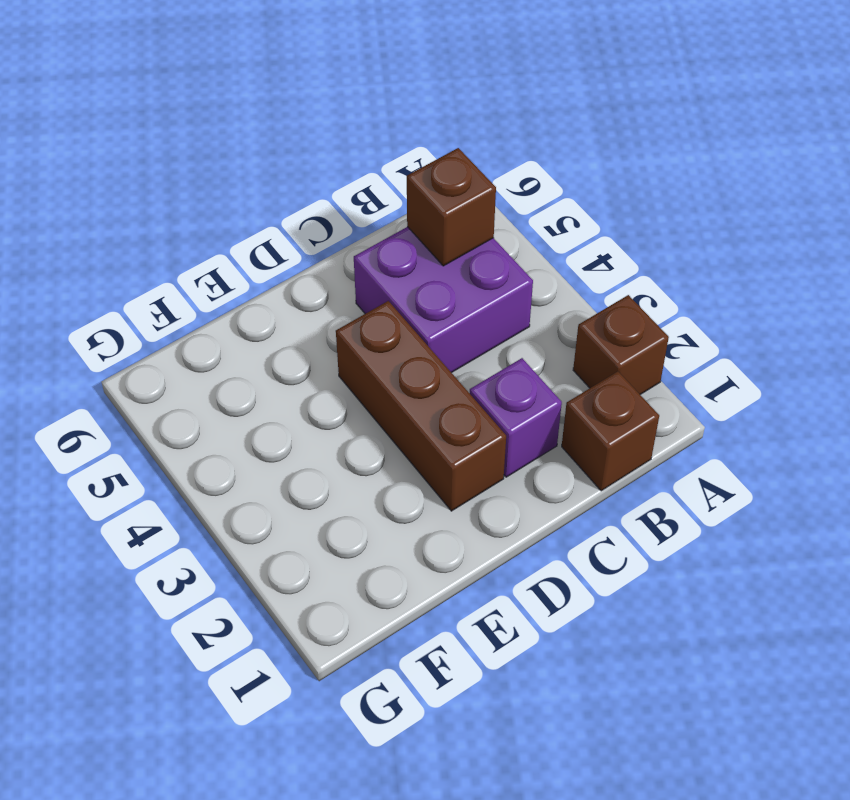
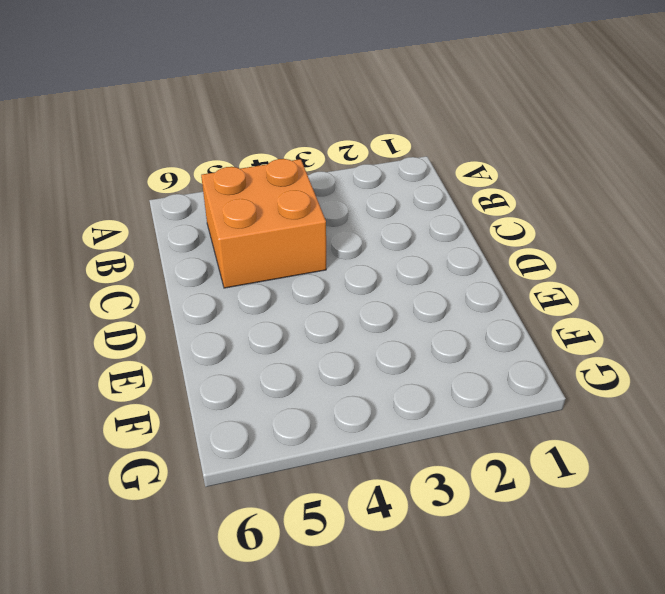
orange 2x2 brick [201,159,326,288] -> purple 2x2 brick [354,227,533,373]
none -> brown 1x1 brick [573,295,669,395]
none -> brown 1x1 brick [562,371,659,491]

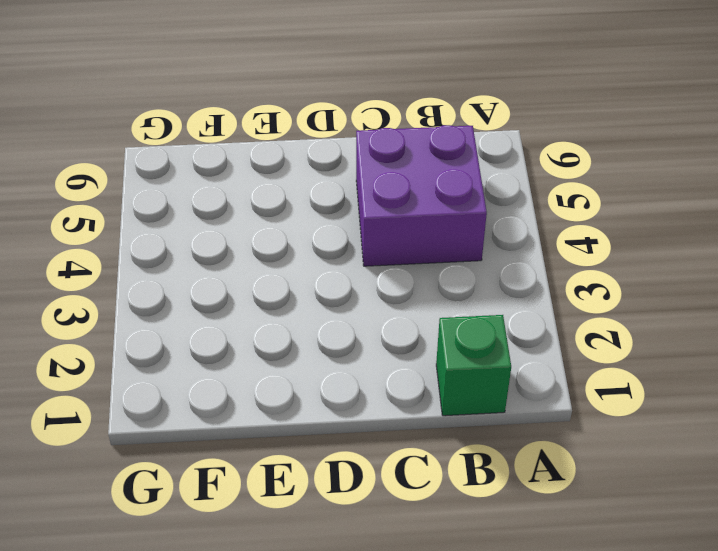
green 1x1 brick [436,315,511,416] -> brown 1x1 brick [562,371,659,491]
none -> brown 1x1 brick [573,295,669,395]
none -> purple 1x1 brick [470,358,562,477]

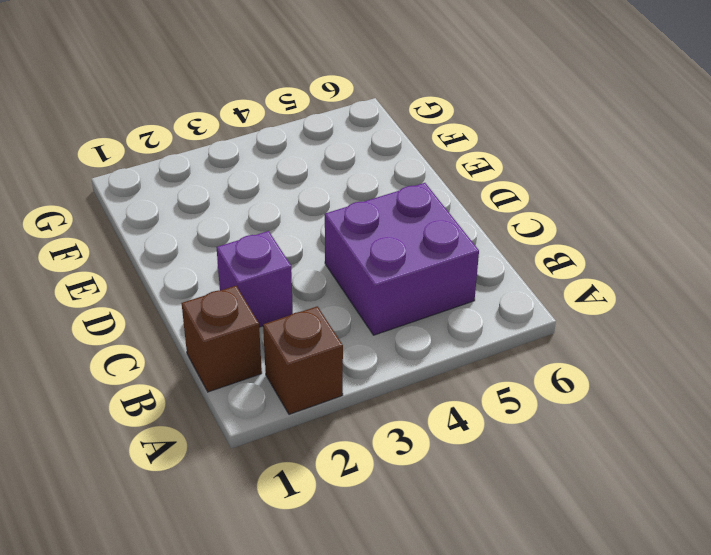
none -> brown 1x3 brick [336,301,506,511]
none -> brown 1x1 brick [407,148,496,266]

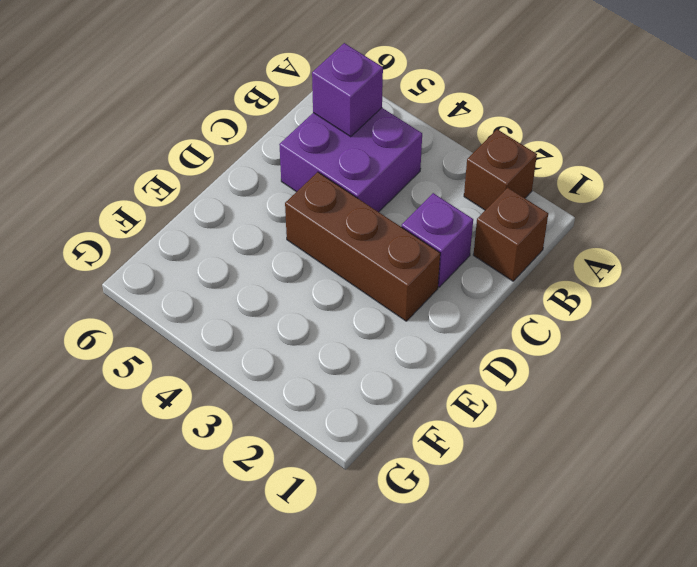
purple 1x1 brick [312,43,383,137] -> brown 1x1 brick [407,148,496,266]

